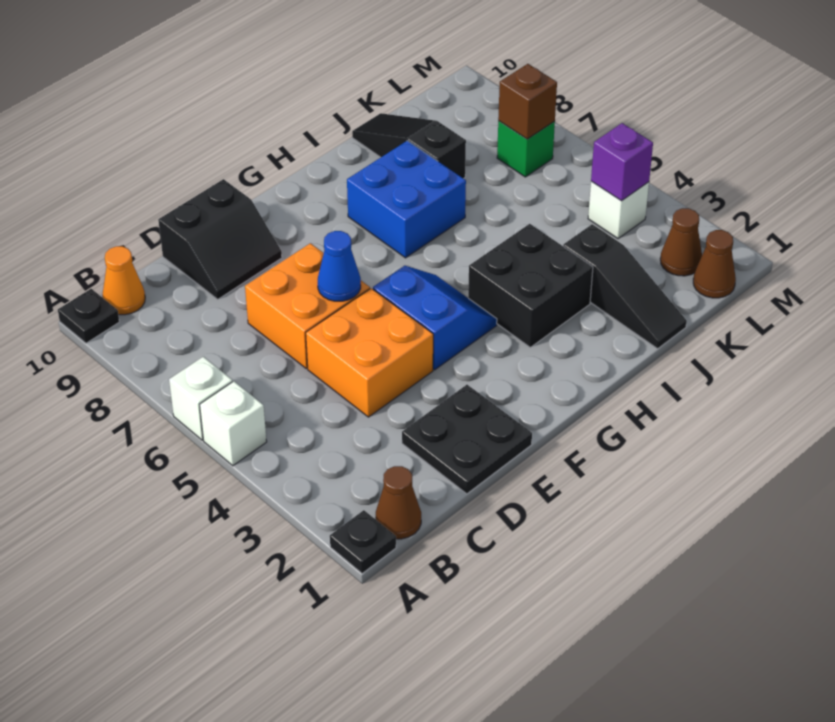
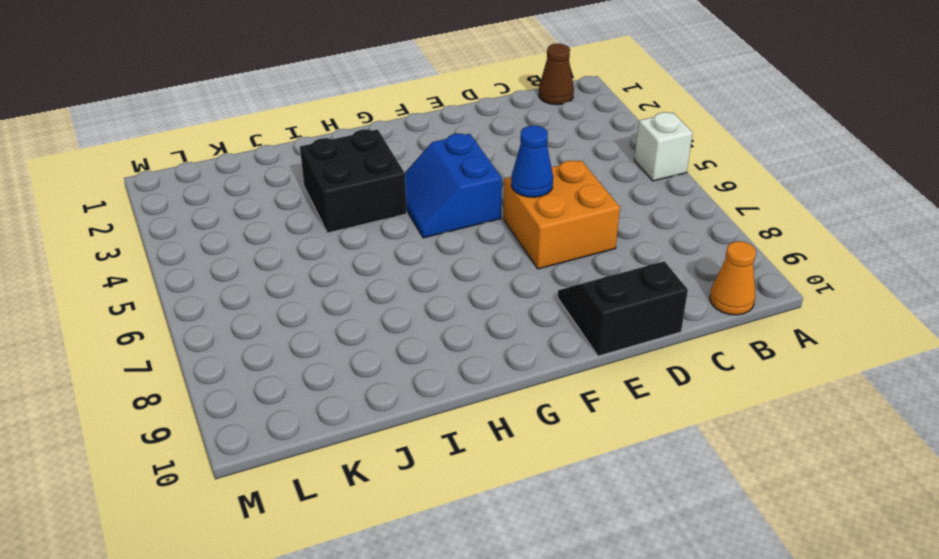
none -> black 1x1 plate [330,510,396,573]
none -> white 1x1 brick [169,357,233,440]
none -> black 1x1 plate [58,289,119,343]

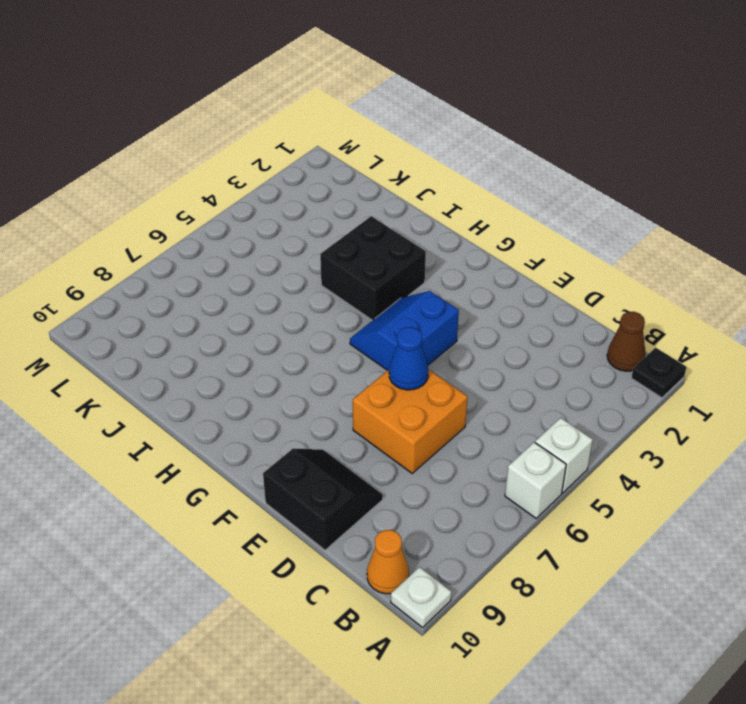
white 1x1 plate [391,567,451,628] -> black 1x1 plate [58,289,119,343]
none -> black 2x2 plate [402,385,532,494]
none -> orange 2x2 brick [306,288,433,417]
none -> blue 2x2 brick [347,141,466,258]

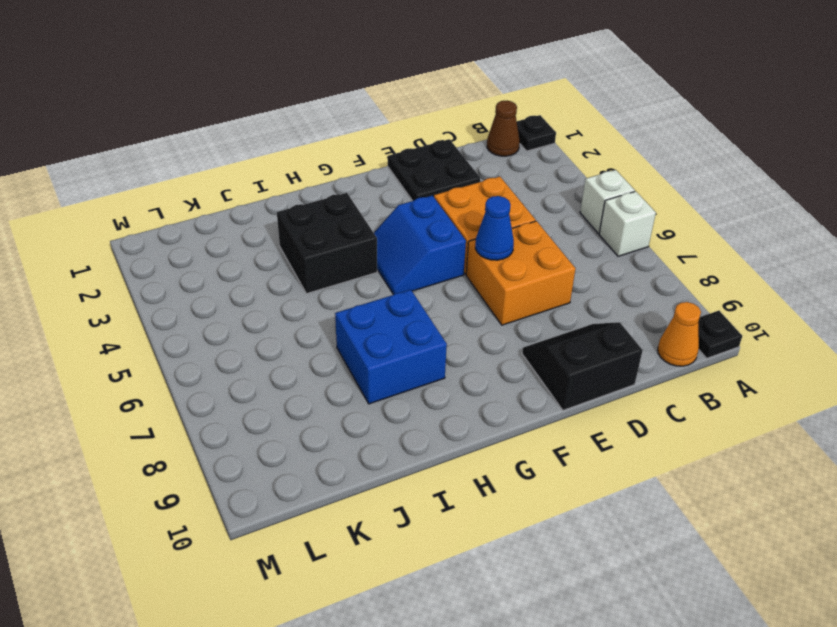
none -> black 1x3 slope [563,224,687,349]
none -> black 1x3 slope [352,113,466,179]
none -> brown 1x1 cone [693,230,736,298]

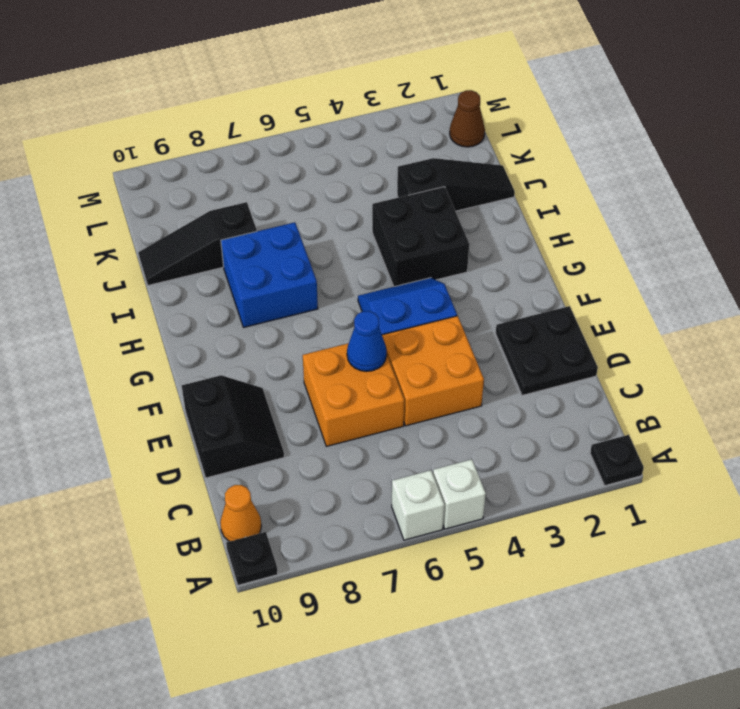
none -> brown 1x1 cone [375,466,421,539]
none -> brown 1x1 cone [660,208,702,276]
none -> white 1x1 brick [588,181,649,239]

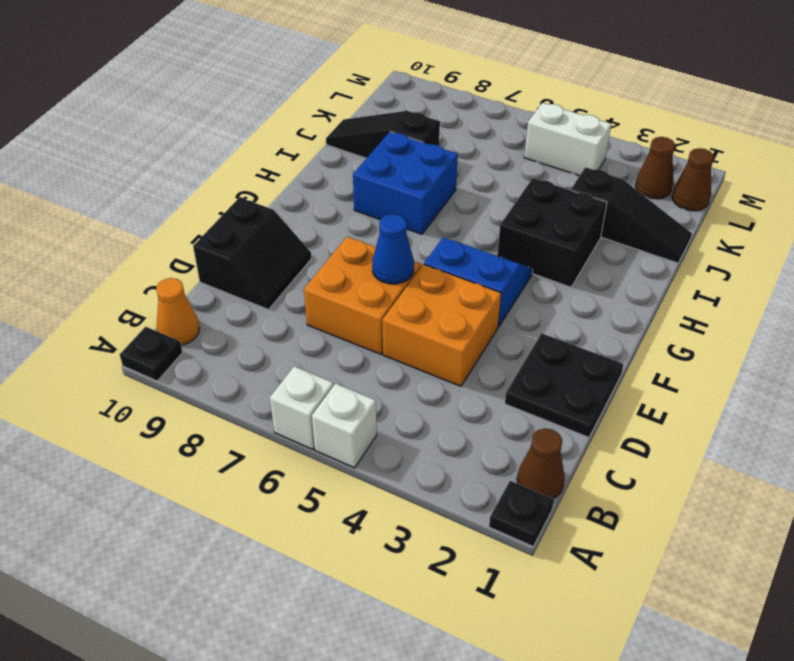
white 1x2 brick [524,103,611,176] -> white 1x1 brick [588,181,649,239]
none -> green 1x1 brick [497,121,555,177]
none -> purple 1x1 brick [591,123,653,201]
none -> brown 1x1 brick [498,64,557,139]

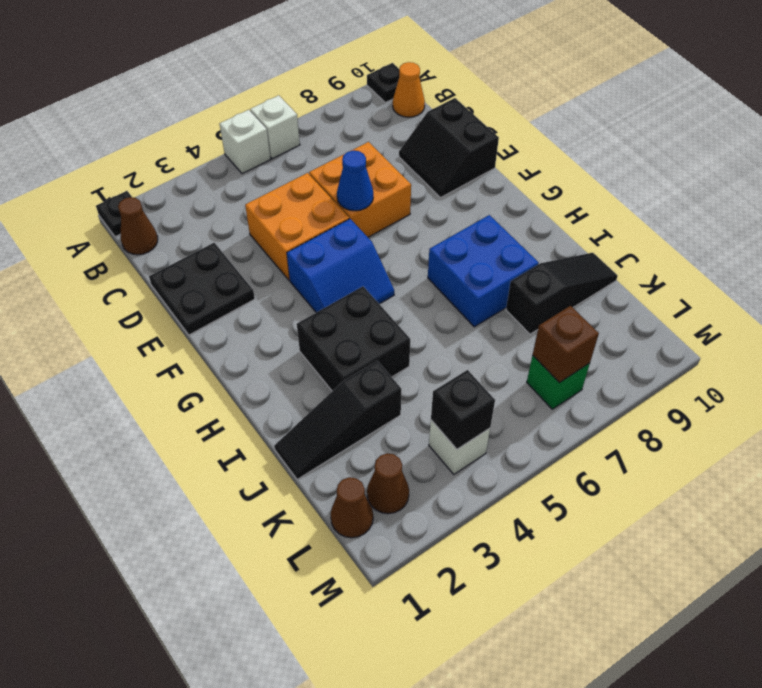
black 1x1 brick [431,370,495,449] -> purple 1x1 brick [591,123,653,201]

